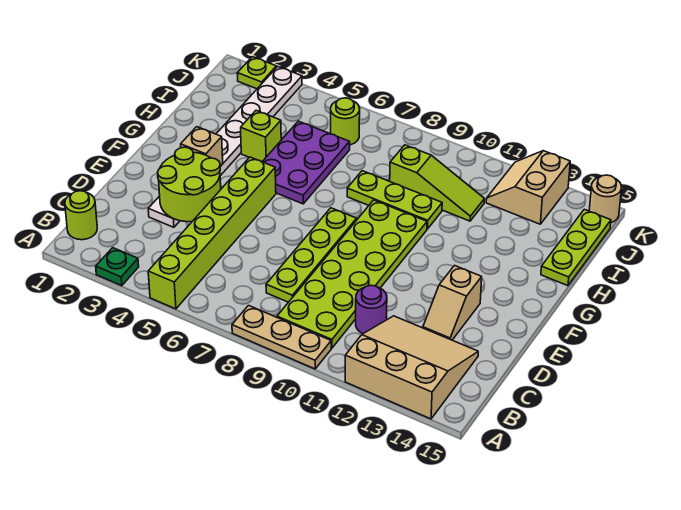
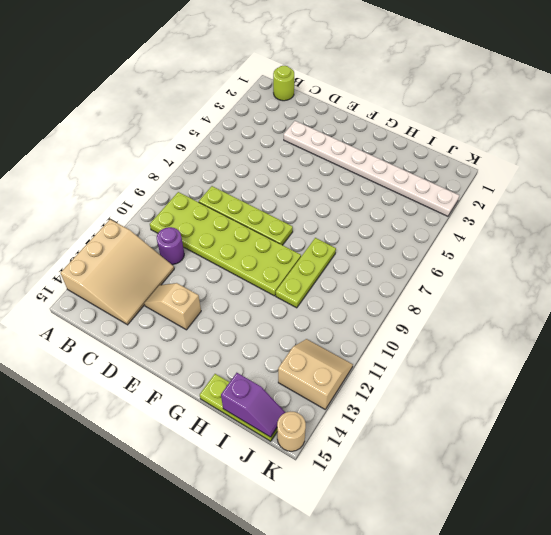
purple 1x2 slope [221,373,285,437] -> none
none -> green 1x1 plate [96,248,139,286]
none -> lime 1x6 brick [148,157,276,309]
none -> tan 1x3 plate [232,306,331,369]

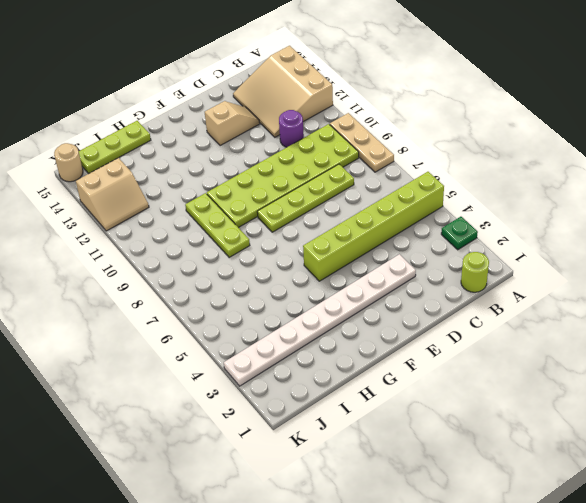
none -> purple 2x3 plate [262,121,350,204]
none -> lime 1x1 brick [241,111,281,162]
none -> lime 1x3 slope [390,145,484,221]

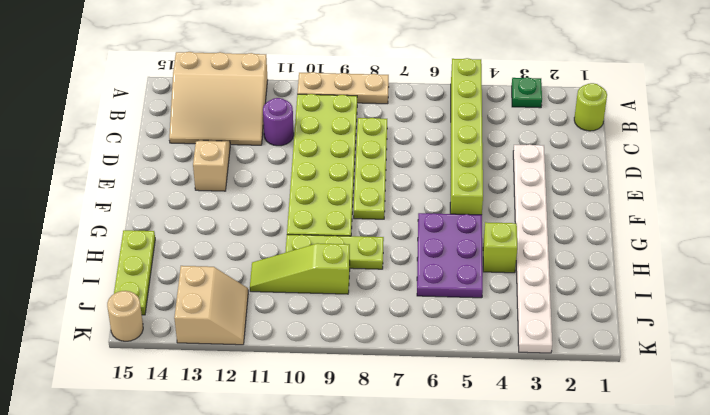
none -> lime 1x1 round brick [331,98,360,145]
none -> lime 1x1 plate [237,57,276,89]
none -> lime 2x2 round brick [158,147,221,222]

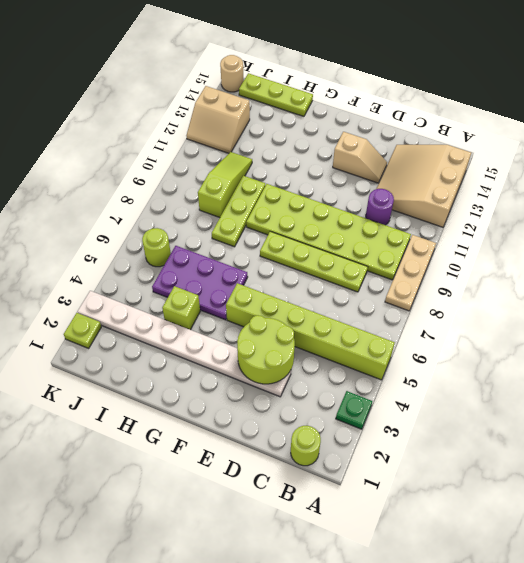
none -> tan 1x1 brick [181,127,223,166]

